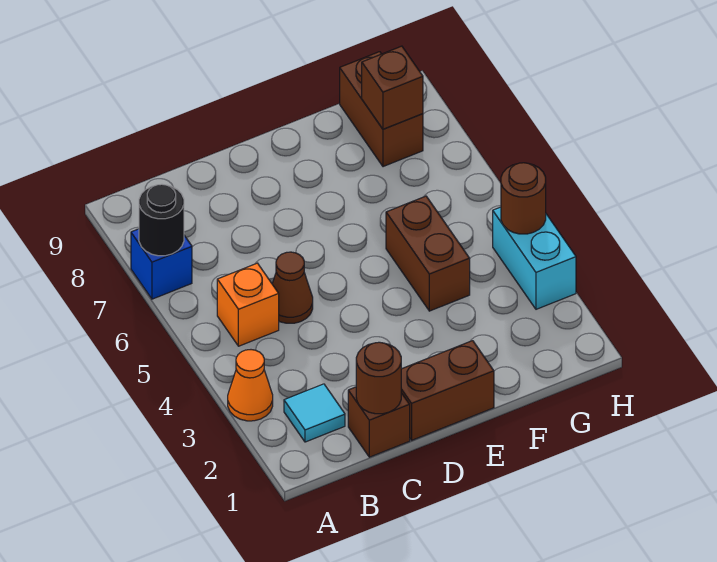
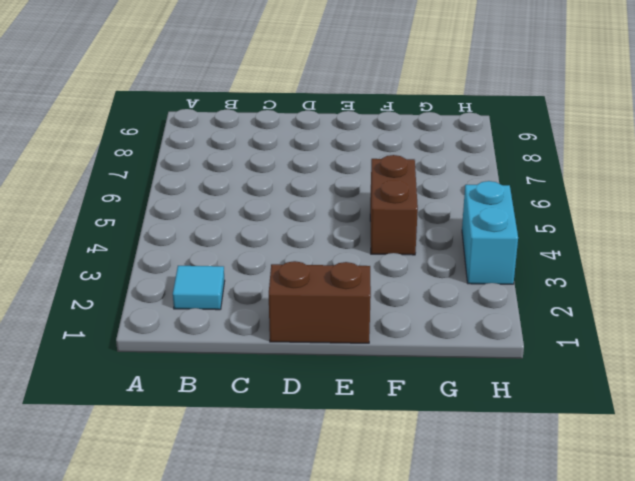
none -> orange 1x1 cone [228,350,273,421]
none -> blue 1x1 brick [131,229,192,299]
none -> orange 1x1 brick [217,263,279,346]

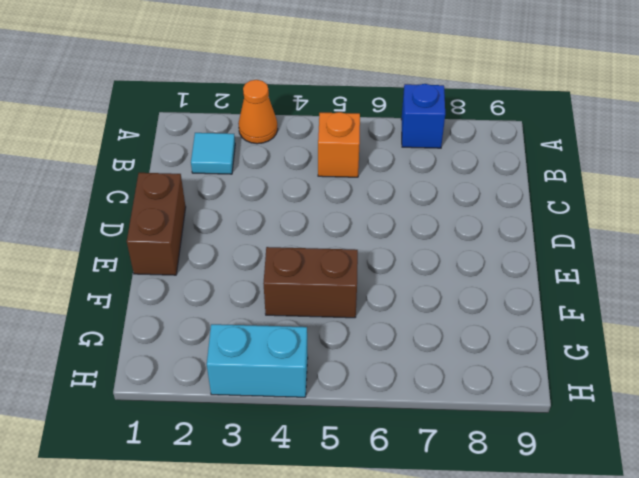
none -> brown 1x1 brick [348,387,410,457]
none -> brown 1x1 cone [272,252,313,323]
none -> brown 1x2 brick [340,52,423,167]

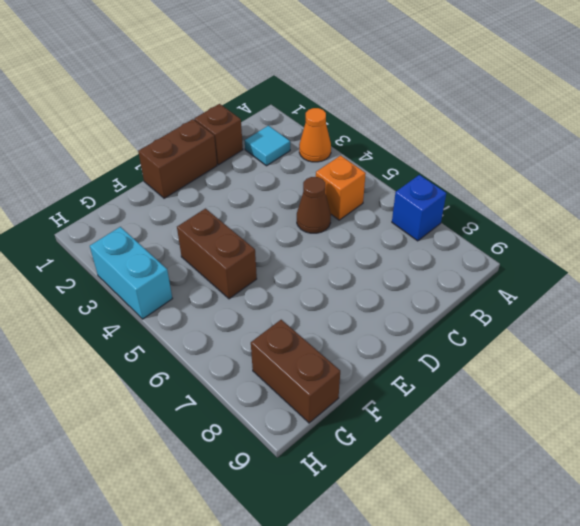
none -> black 1x1 round brick [139,184,184,256]
none -> brown 1x1 round brick [356,342,401,414]
none -> brown 1x1 brick [362,46,423,129]

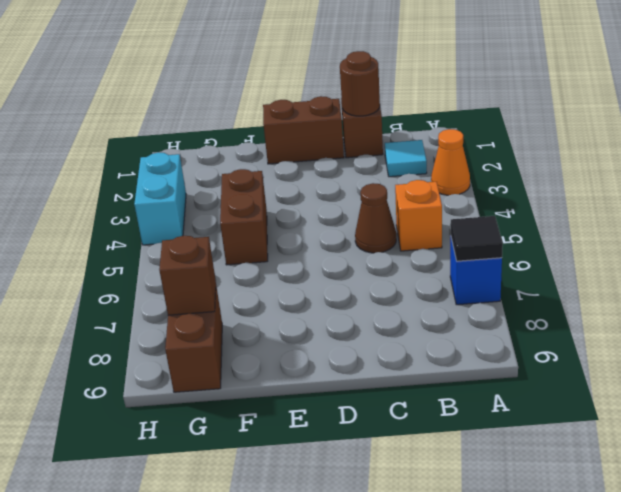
black 1x1 tile [451,216,503,261] -> black 1x1 round brick [139,184,184,256]
none -> brown 1x1 round brick [501,163,546,234]

